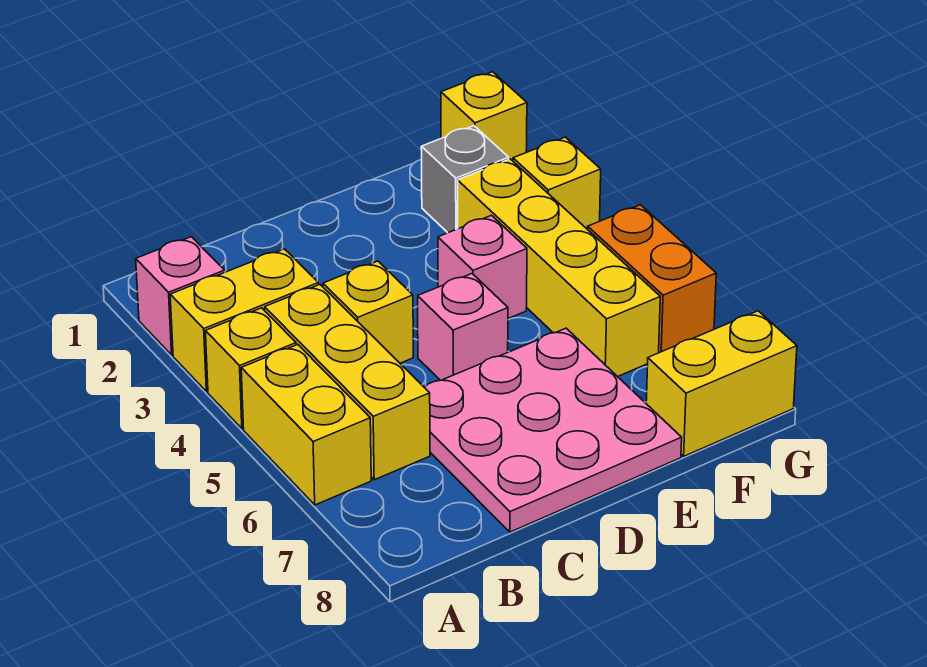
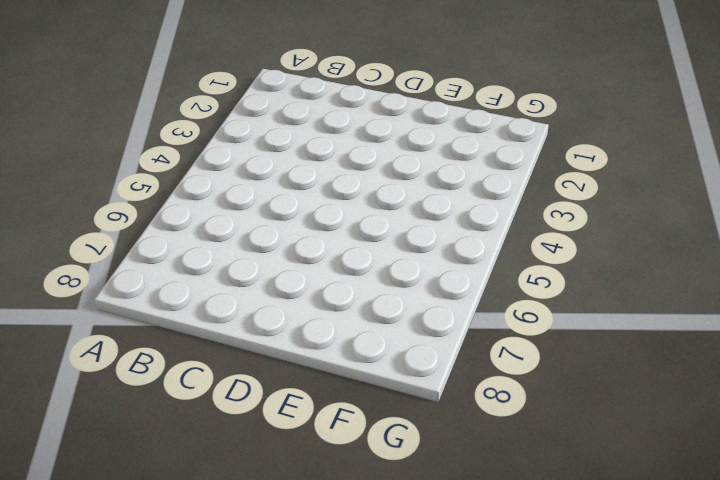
none -> pink 1x1 brick [136,237,225,355]
none -> yellow 1x2 brick [170,249,319,392]
none -> yellow 1x1 brick [205,308,296,429]

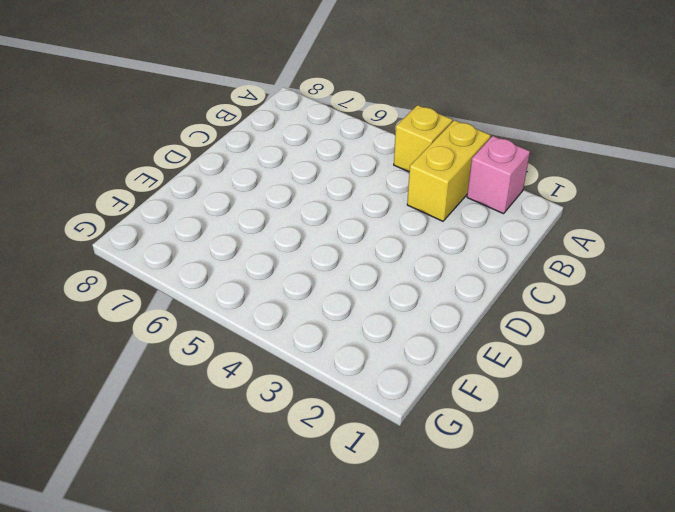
none -> yellow 1x2 brick [241,345,371,505]
none -> yellow 1x3 brick [265,285,430,480]
none -> yellow 1x1 brick [323,261,413,363]

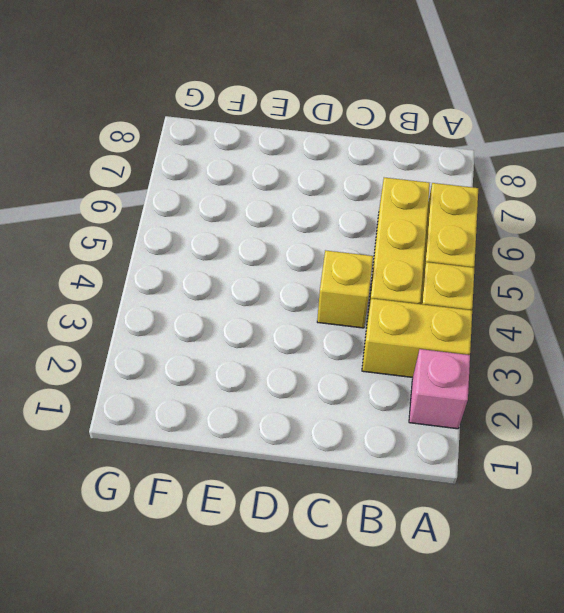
none -> pink 3x3 plate [424,328,682,532]
none -> pink 1x1 brick [418,274,508,380]
none -> pink 1x1 brick [438,215,527,319]

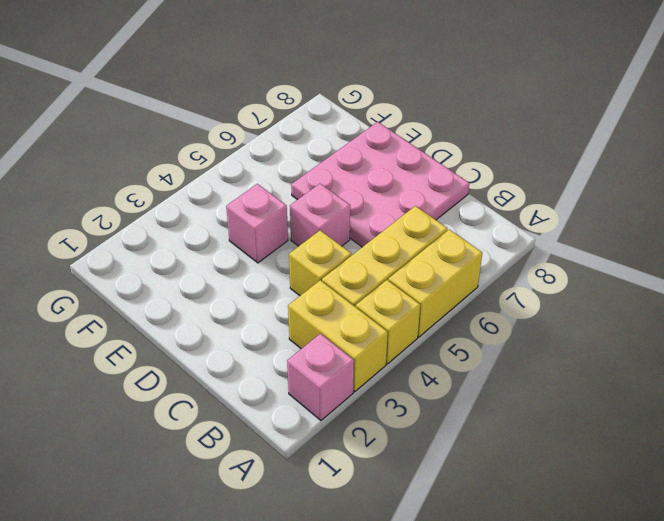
none -> grey 1x1 brick [421,126,509,233]
none -> yellow 1x4 brick [458,159,660,377]
none -> yellow 1x2 brick [646,311,797,456]

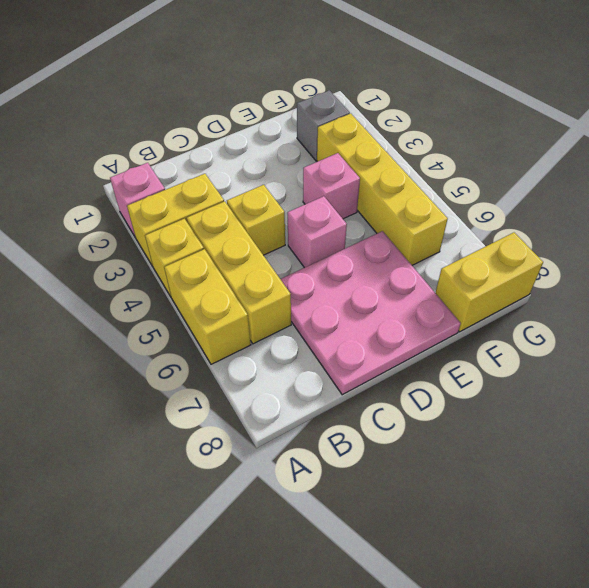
none -> yellow 1x1 brick [441,72,527,161]
none -> yellow 1x1 brick [513,137,601,230]
none -> orange 1x2 brick [588,205,716,353]

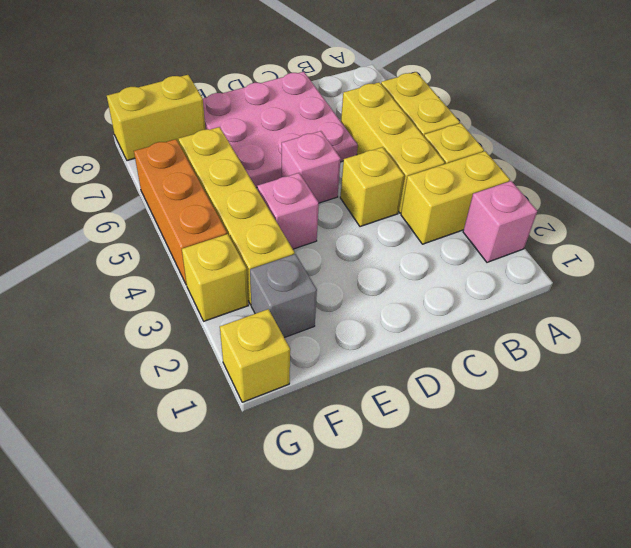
orange 1x3 brick [134,139,227,285] -> orange 1x2 brick [588,205,716,353]

